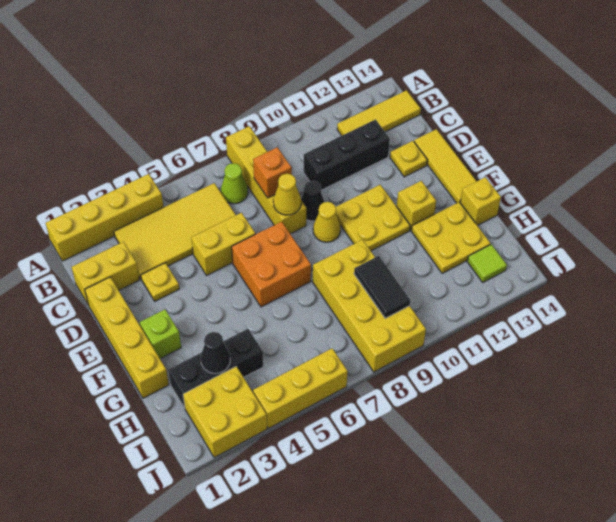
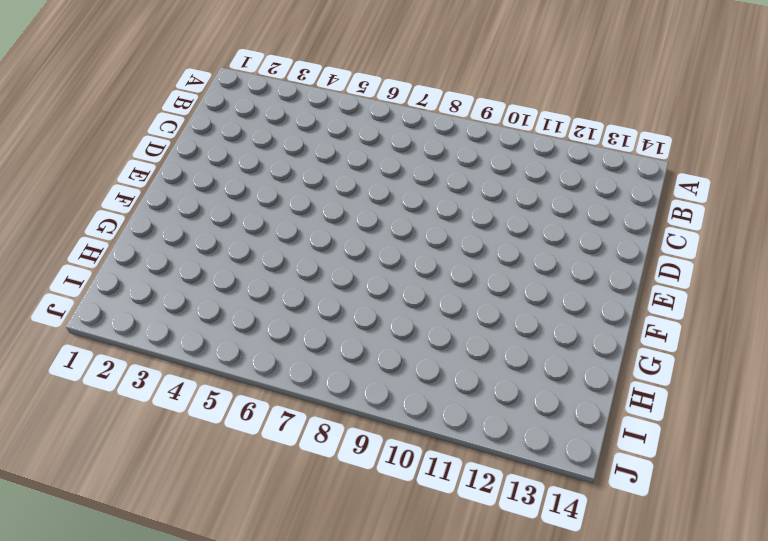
none -> yellow 1x4 brick [46,174,163,261]
none -> yellow 1x4 brick [226,126,306,234]
none -> yellow 2x4 tile [114,183,236,278]

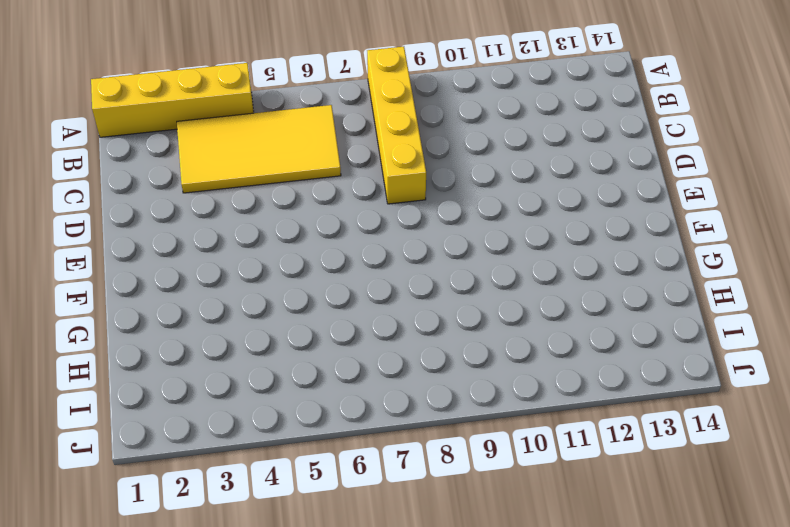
none -> lime 1x1 cone [221,163,248,204]
none -> yellow 1x3 tile [337,90,421,136]
none -> yellow 1x2 brick [72,242,140,304]

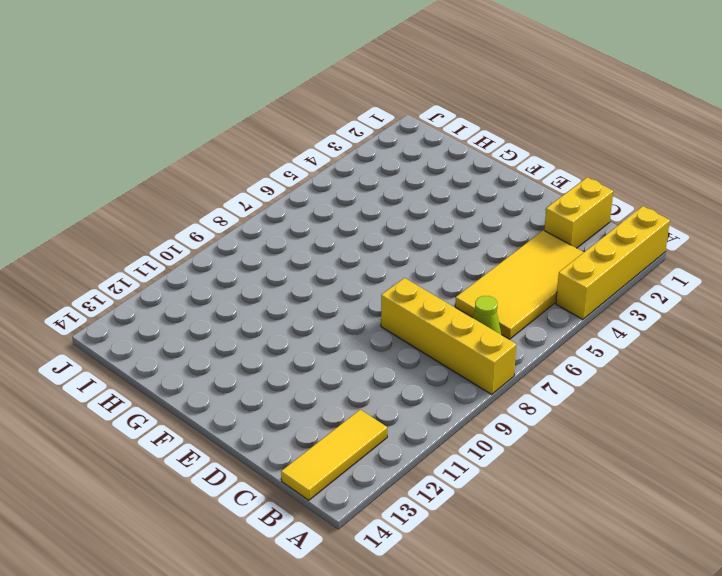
none -> black 1x3 brick [304,120,390,190]
none -> yellow 1x4 brick [85,277,169,398]
none -> yellow 1x1 plate [141,263,179,301]

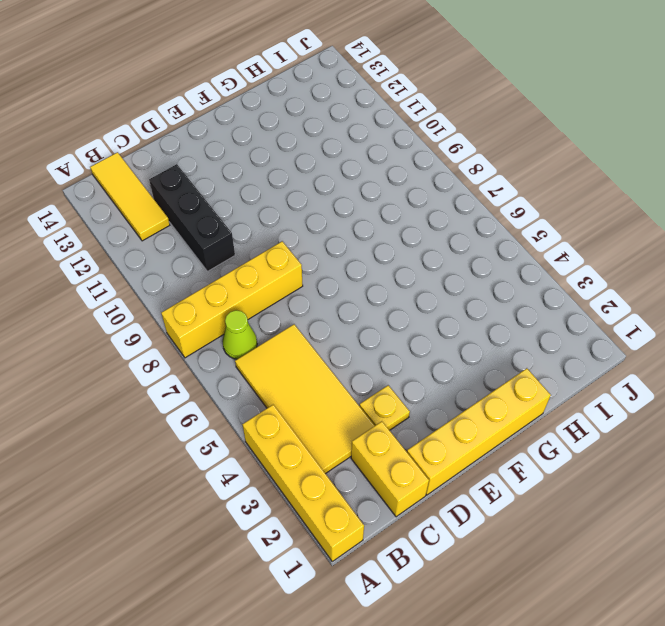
none -> yellow 1x2 brick [191,213,255,275]
none -> black 1x1 cone [301,181,324,221]
none -> yellow 1x1 plate [390,141,427,177]

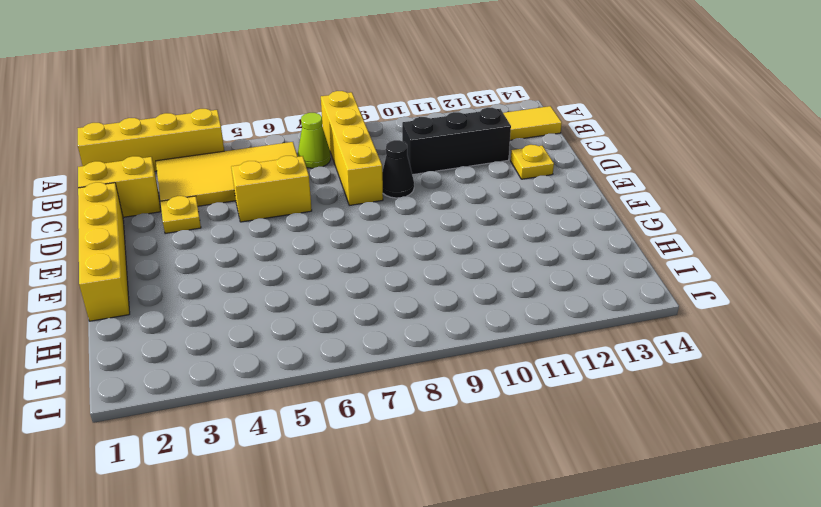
none -> yellow 1x3 tile [414,129,477,203]
none -> orange 2x2 brick [232,222,311,307]
none -> yellow 1x1 cone [313,202,341,242]

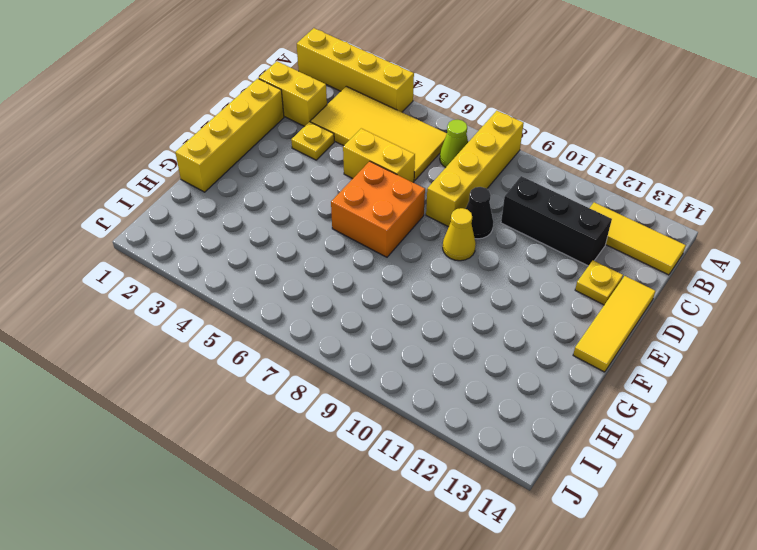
none -> yellow 2x2 plate [336,185,410,251]
none -> lime 1x1 brick [140,310,181,359]
none -> yellow 1x1 brick [397,181,436,230]

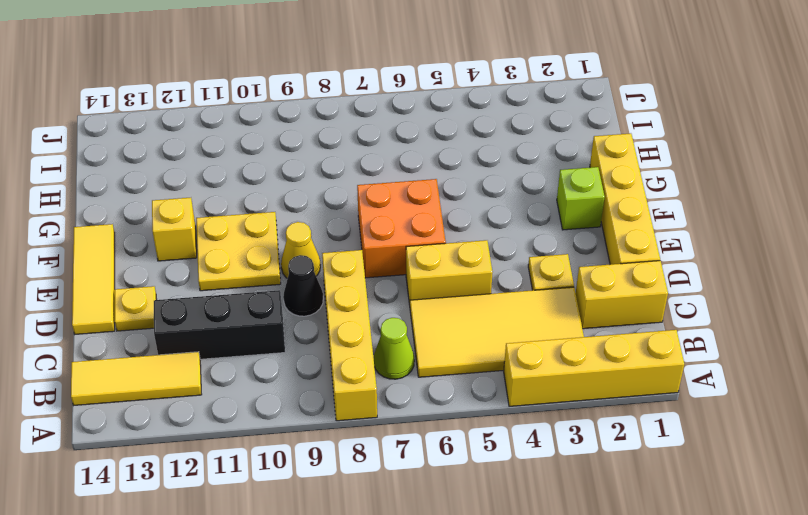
none -> yellow 2x4 brick [313,240,426,372]
none -> yellow 2x2 plate [412,202,491,273]
none -> yellow 1x1 brick [460,177,501,225]

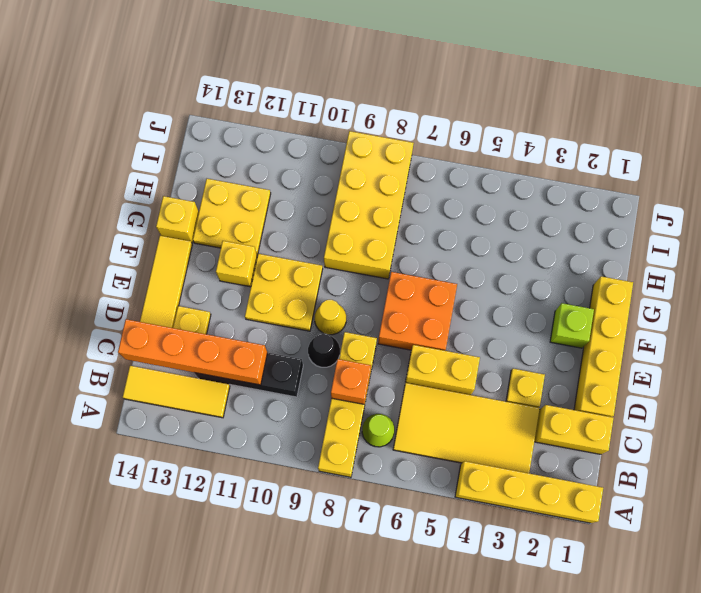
orange 1x4 brick [118,319,267,385] -> none
none -> black 1x3 brick [168,329,263,408]
none -> yellow 2x2 brick [183,366,267,458]
none -> lime 1x1 tile [467,244,507,282]

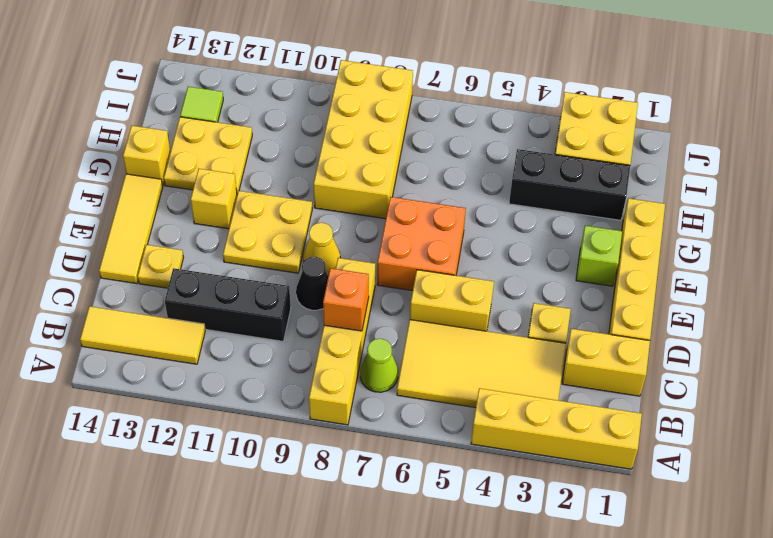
none -> yellow 1x3 brick [253,348,348,428]
none -> yellow 1x1 cone [273,174,301,215]
none -> black 1x1 cone [201,332,230,373]

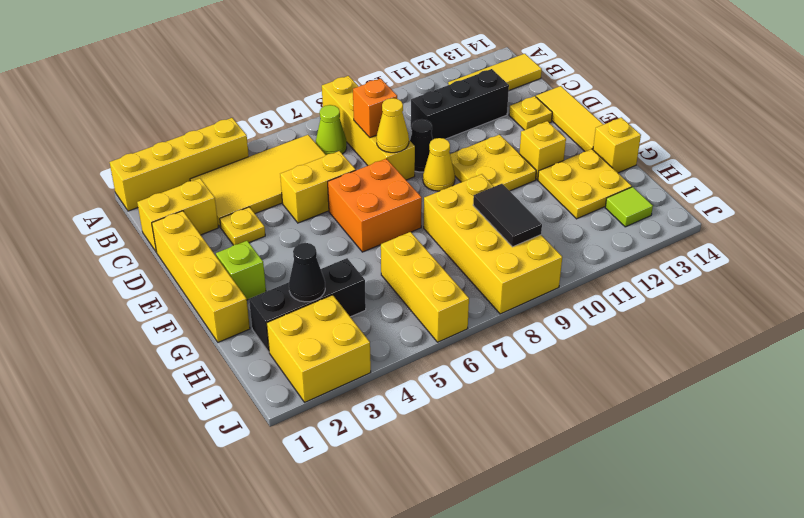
yellow 1x3 brick [381,232,469,342] -> yellow 1x3 brick turned to [253,348,348,428]

